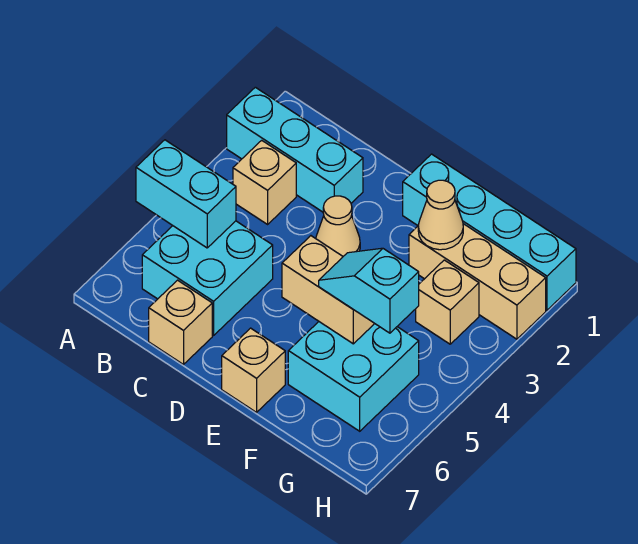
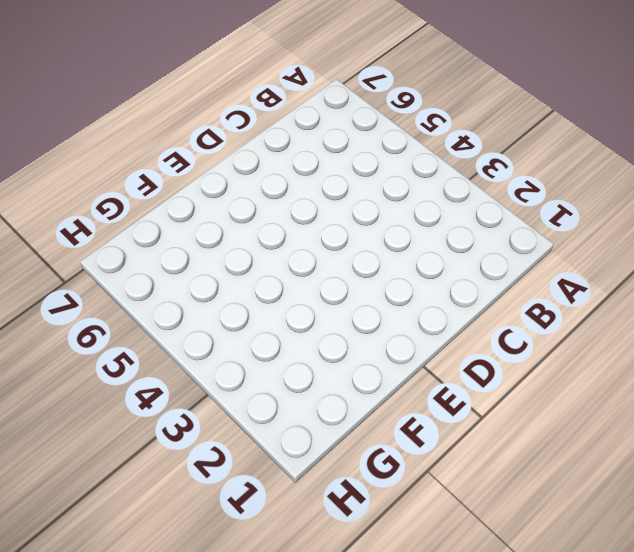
none -> cyan 1x3 brick [227,87,363,212]
none -> tan 1x1 brick [233,140,296,224]
none -> cyan 2x2 brick [142,221,273,335]

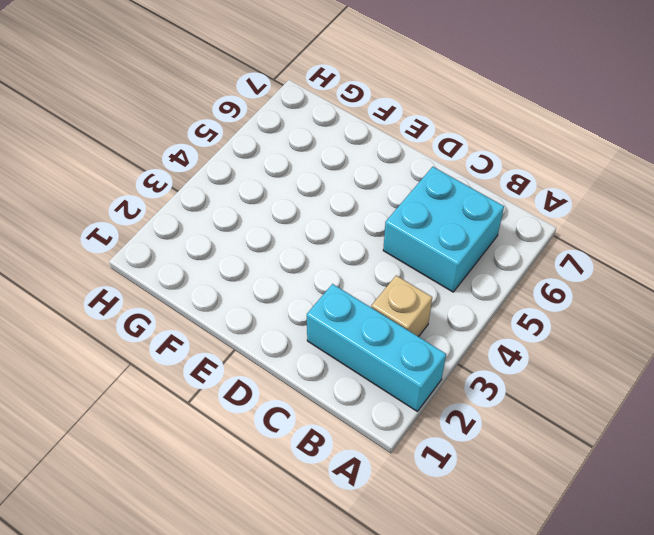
none -> tan 1x1 brick [149,280,212,365]
none -> tan 1x1 cone [316,196,360,256]
none -> cyan 1x4 brick [403,154,576,310]

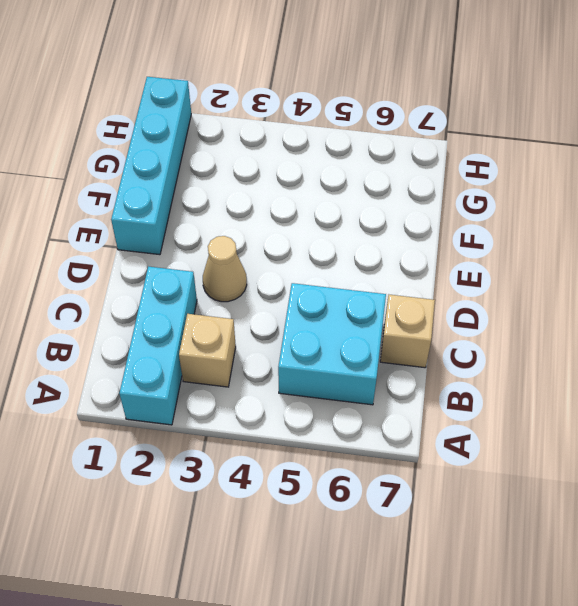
none -> tan 1x1 brick [222,328,285,412]
none -> tan 1x3 brick [409,224,546,339]
none -> cyan 2x2 brick [288,322,419,431]

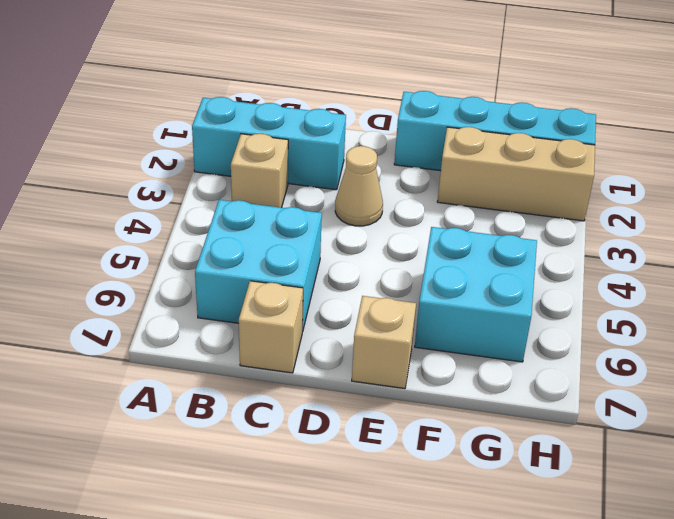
none -> tan 1x1 brick [416,260,479,344]
none -> cyan 1x2 brick [136,140,236,248]
none -> tan 1x2 brick [282,236,375,344]

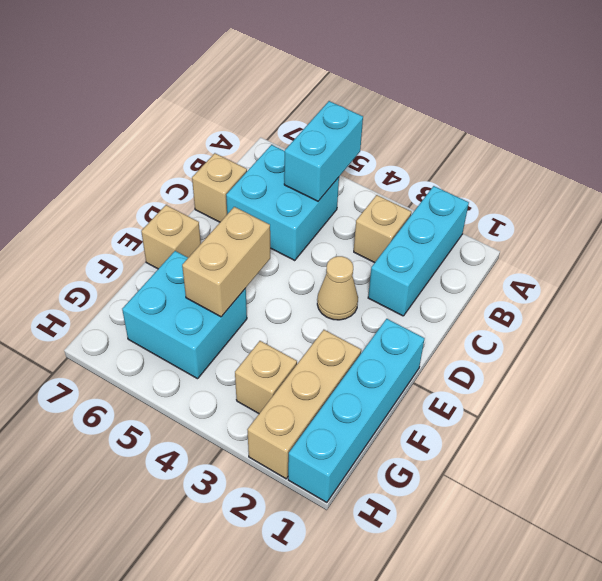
none -> tan 1x1 cone [418,180,463,250]
none -> cyan 1x2 slope [319,248,419,333]

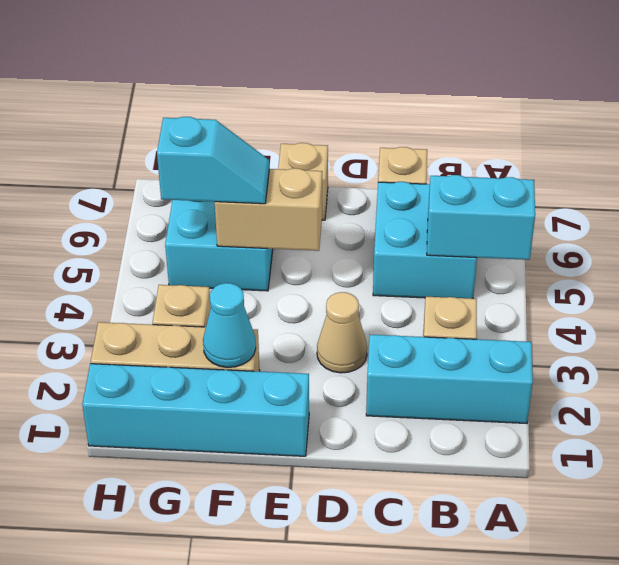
cyan 1x1 cone [203,283,256,367] -> tan 1x1 cone [418,180,463,250]

